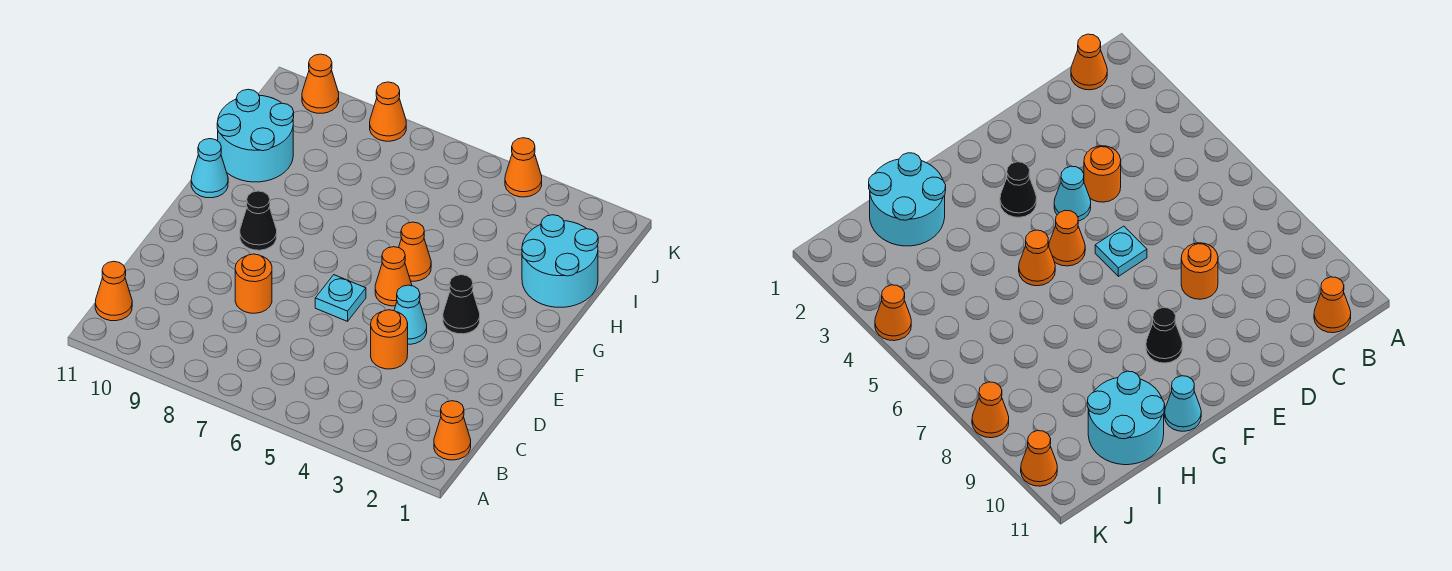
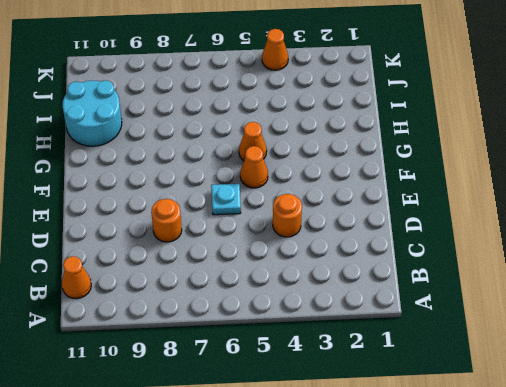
none -> orange 1x1 cone [434,401,471,460]
none -> cyan 1x1 cone [394,285,427,344]
none -> black 1x1 cone [443,275,480,334]

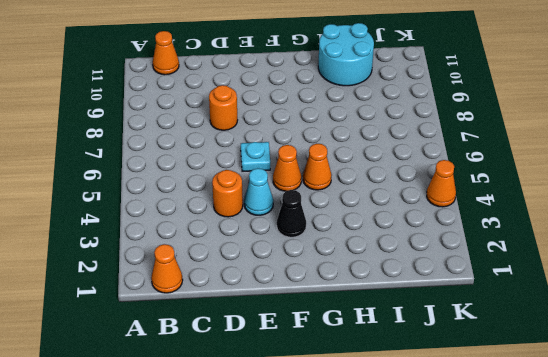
none -> black 1x1 cone [240,191,277,250]
none -> cyan 1x1 cone [191,139,228,198]
none -> cyan 2x2 round brick [522,215,598,307]

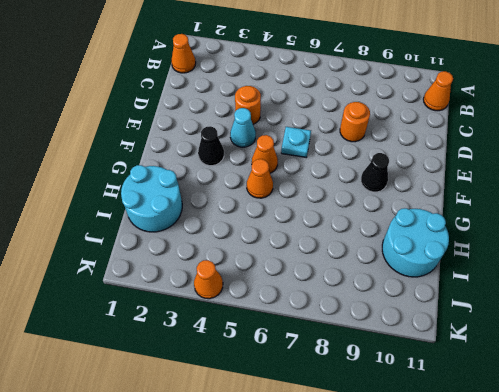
none -> cyan 1x1 cone [191,139,228,198]
none -> orange 1x1 cone [370,82,406,141]
none -> orange 1x1 cone [302,54,339,113]

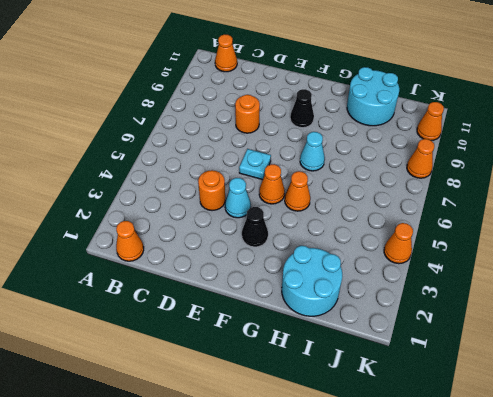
cyan 1x1 cone [300,132,325,171] -> cyan 1x1 cone moved to [191,139,228,198]

